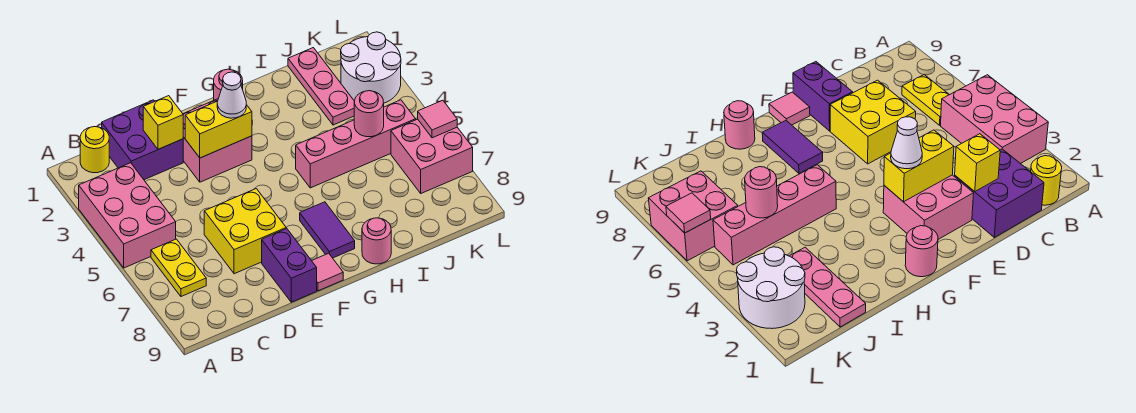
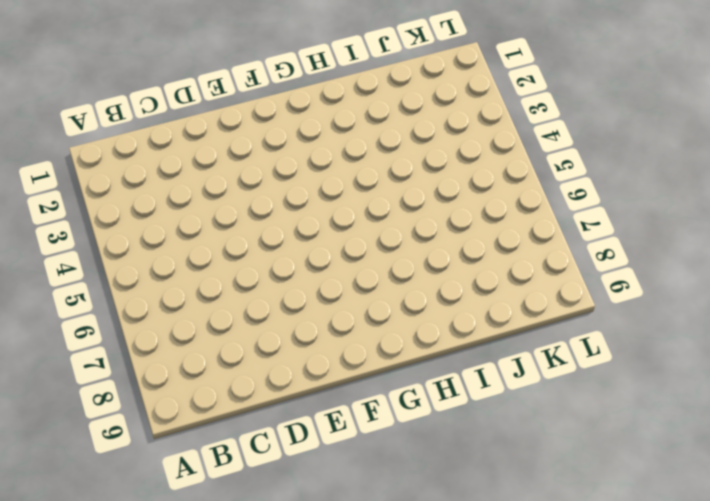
none -> pink 2x3 brick [79,163,176,268]
none -> yellow 1x1 round brick [80,127,109,173]
none -> yellow 1x2 plate [151,239,206,296]

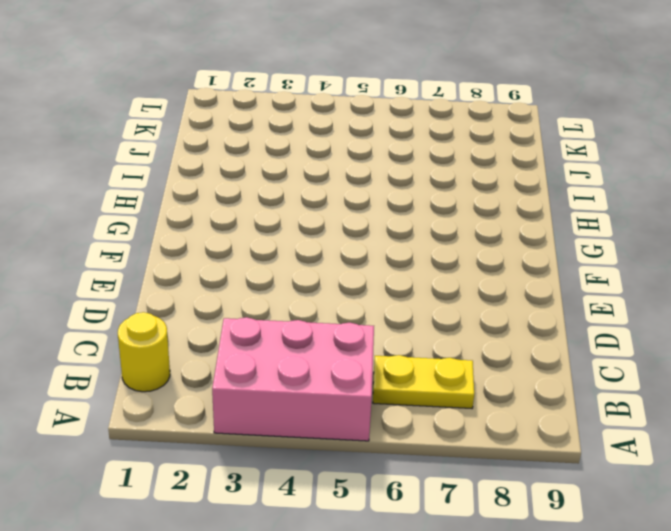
none -> purple 2x2 brick [102,100,183,180]
none -> yellow 2x2 brick [204,189,286,274]
none -> pink 2x2 brick [183,99,252,182]

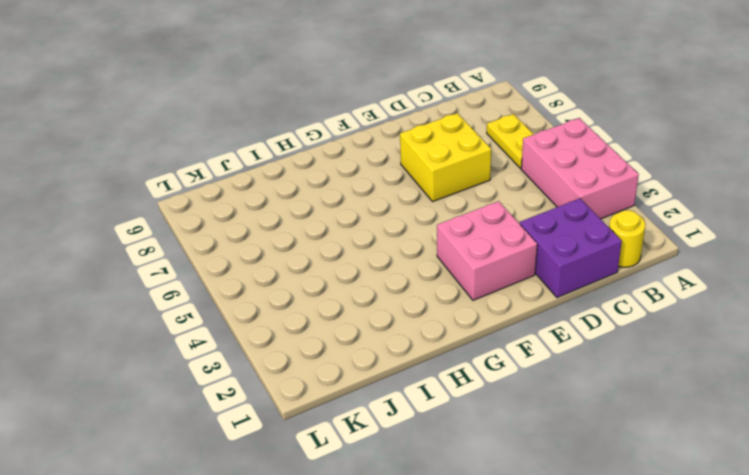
none -> purple 1x2 brick [262,228,317,302]
none -> pink 1x1 tile [312,253,343,291]
none -> pink 1x1 round brick [214,69,243,100]

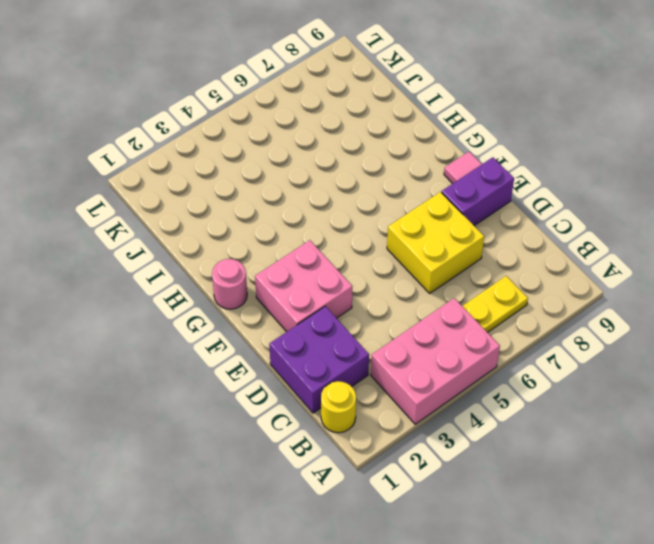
none -> purple 1x2 tile [300,202,355,258]
none -> pink 1x4 brick [296,100,416,188]
none -> pink 1x1 round brick [362,218,391,264]

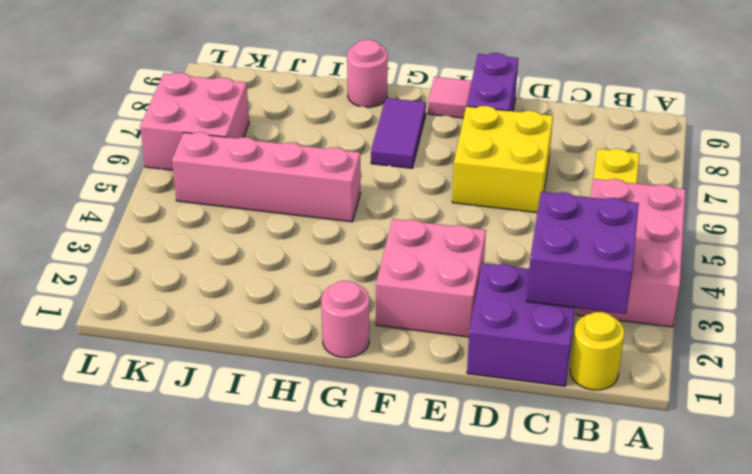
purple 2x2 brick [527,192,639,314] -> none
none -> pink 1x3 plate [288,48,354,125]
none -> white 2x2 round brick [341,32,401,103]
none -> yellow 1x1 brick [143,96,183,149]

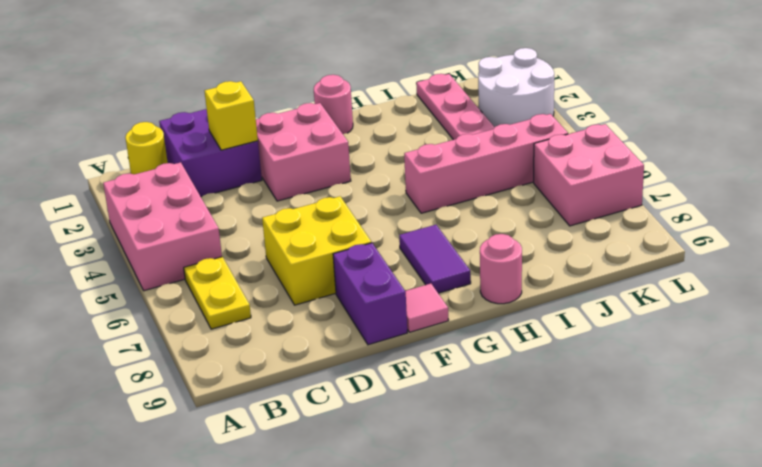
none -> yellow 1x2 brick [185,101,252,158]
none -> pink 1x1 round brick [354,91,384,137]
none -> pink 1x1 tile [418,100,457,138]

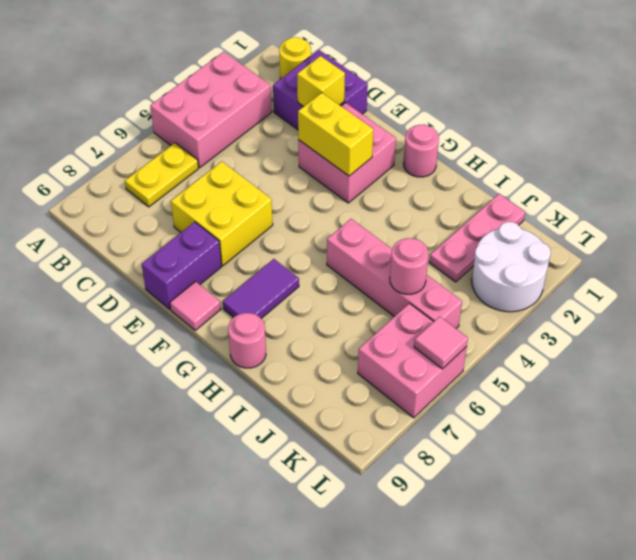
none -> white 1x1 cone [217,72,246,118]

